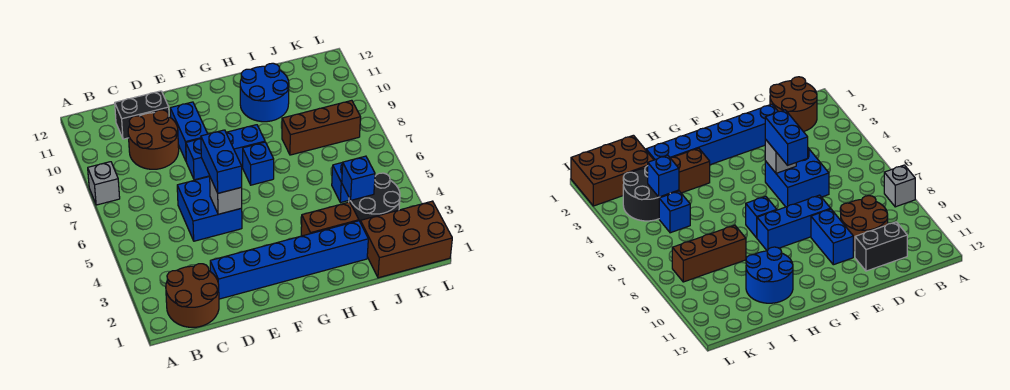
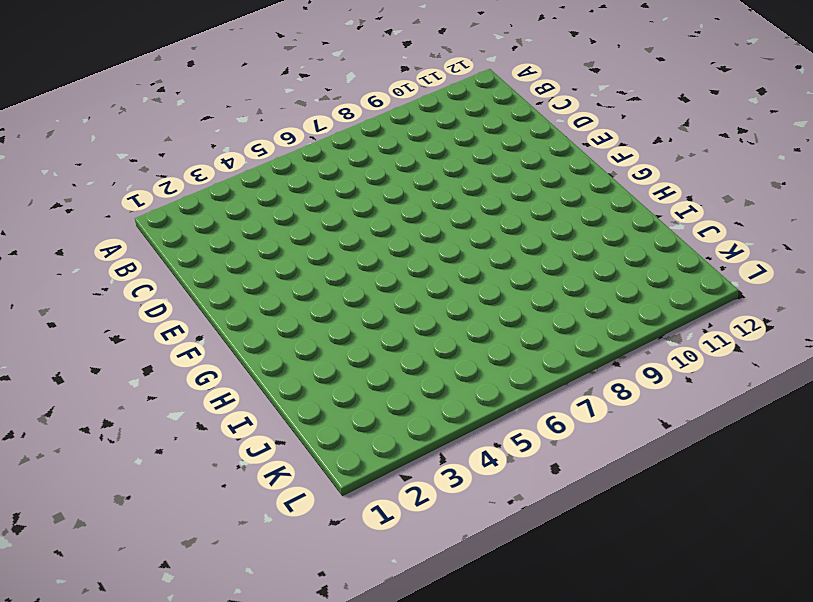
none -> grey 1x1 brick [88,162,120,205]
none -> brown 2x2 round brick [166,264,219,327]
none -> brown 2x2 round brick [128,110,179,169]

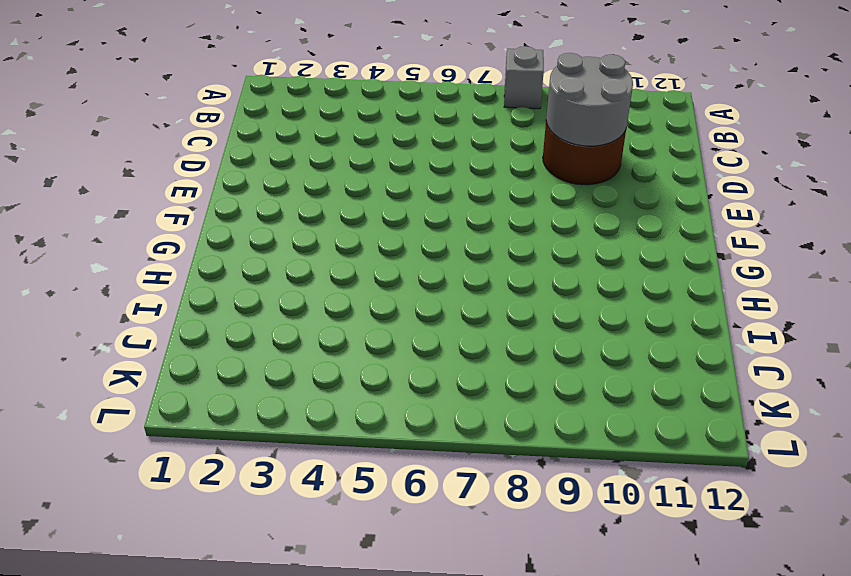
grey 2x2 round brick [546,53,633,146] -> none
none -> brown 2x2 round brick [166,264,219,327]
none -> black 1x2 brick [115,91,169,139]
none -> blue 1x6 brick [210,221,368,299]

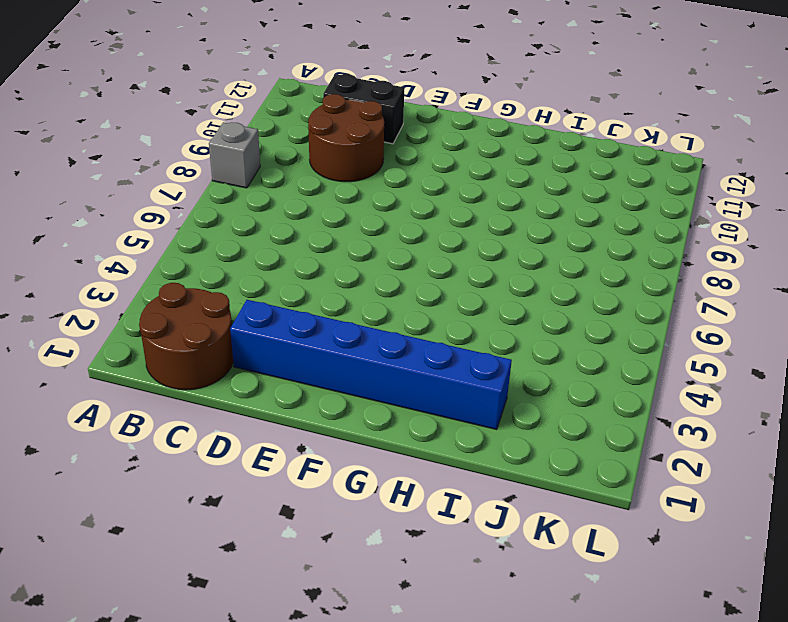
none -> blue 2x2 brick [177,177,242,241]
none -> blue 1x3 brick [186,125,265,180]
none -> blue 1x2 brick [170,102,208,161]

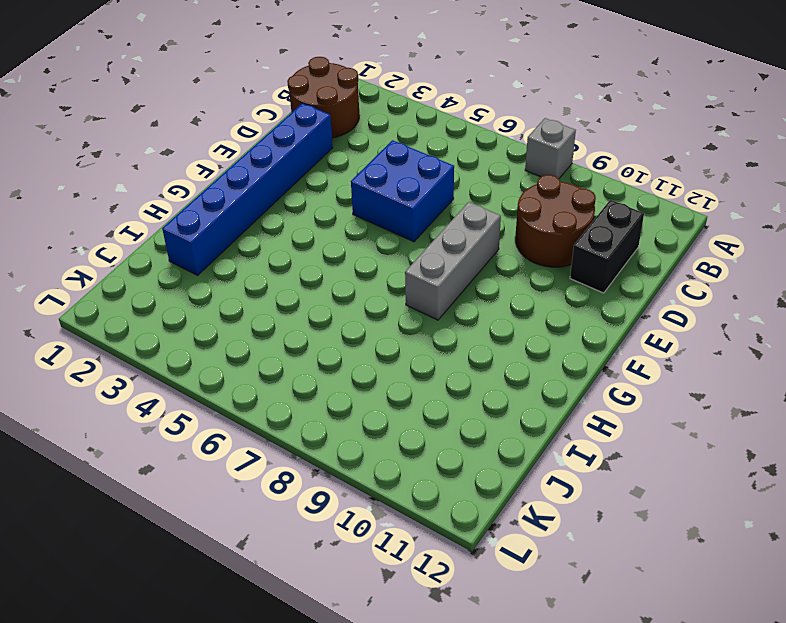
grey 1x3 brick [405,202,501,320] -> blue 1x3 brick [186,125,265,180]
none -> blue 1x2 brick [170,102,208,161]
none -> blue 1x1 brick [243,142,274,185]
none -> brown 1x2 brick [301,202,359,236]

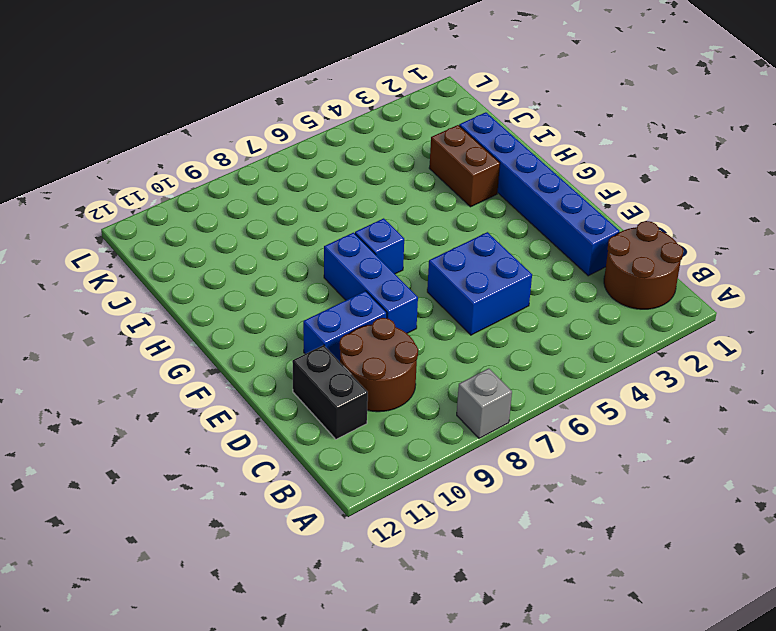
none -> blue 2x2 round brick [240,63,289,122]
none -> brown 1x3 brick [282,100,361,155]
none -> brown 2x3 brick [360,201,452,278]

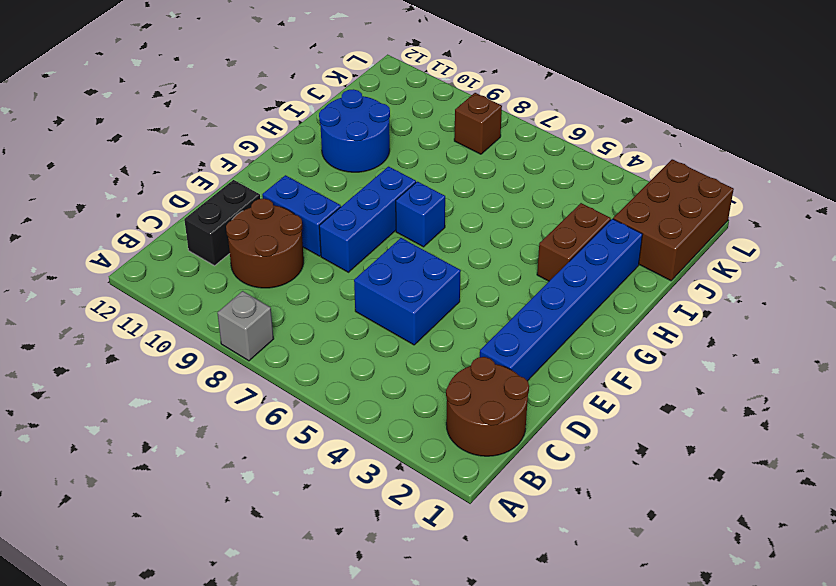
brown 1x1 brick [454,93,502,154] -> brown 1x3 brick [282,100,361,155]
none -> black 2x2 round brick [349,173,400,221]
none -> blue 1x1 brick [332,162,349,203]
none -> grey 1x1 brick [210,178,242,214]

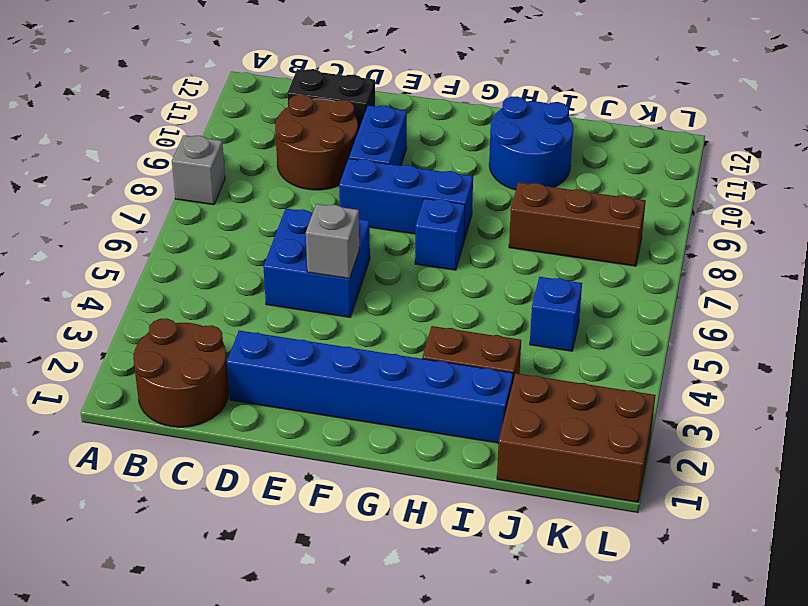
none -> black 2x2 round brick [349,173,400,221]
none -> blue 1x1 brick [341,156,375,200]
none -> blue 1x2 brick [201,130,242,193]

